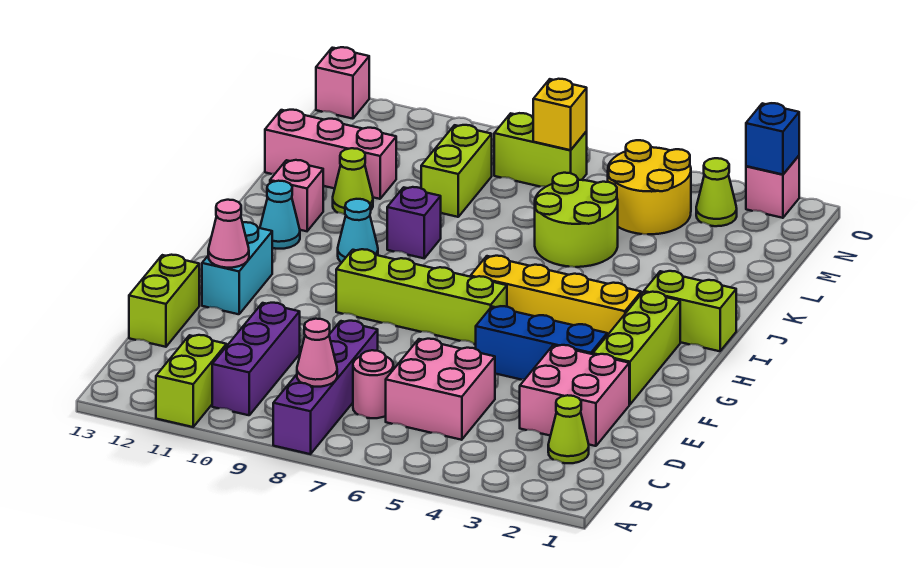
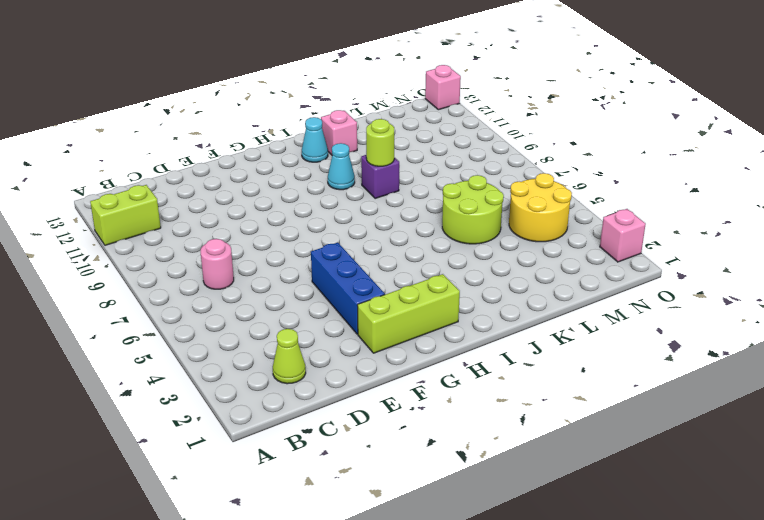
lime 1x1 round brick [366,119,394,166] -> none
none -> purple 1x4 brick [273,321,378,454]
none -> purple 1x3 brick [212,303,300,415]
none -> pink 2x2 brick [386,339,495,440]
none -> pink 2x2 brick [520,345,629,446]

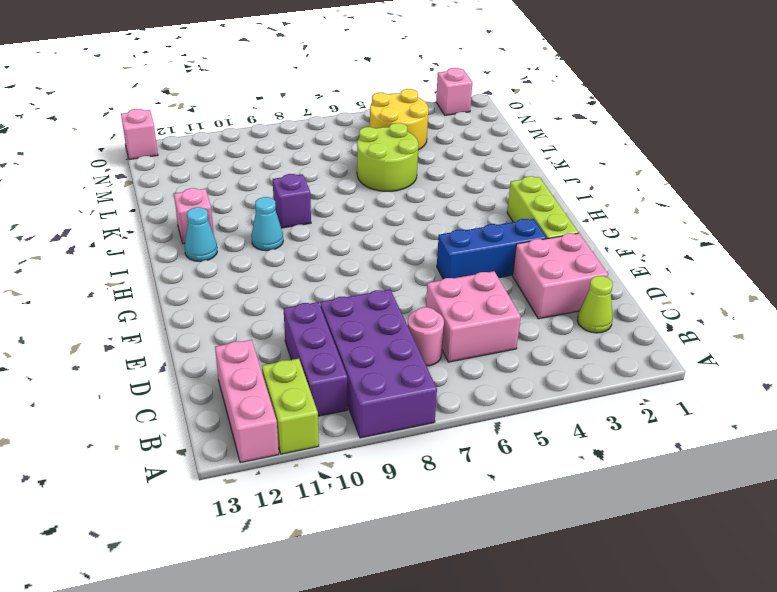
purple 2x4 brick [320,290,437,438] -> purple 1x4 brick [273,321,378,454]
pink 1x3 brick [215,340,279,463] -> pink 1x3 brick turned to [265,110,396,199]
none -> lime 1x2 brick [129,255,199,347]
none -> cyan 1x2 brick [202,222,272,314]
none -> lime 1x4 brick [336,249,507,344]
none -> yellow 1x4 brick [471,256,641,335]

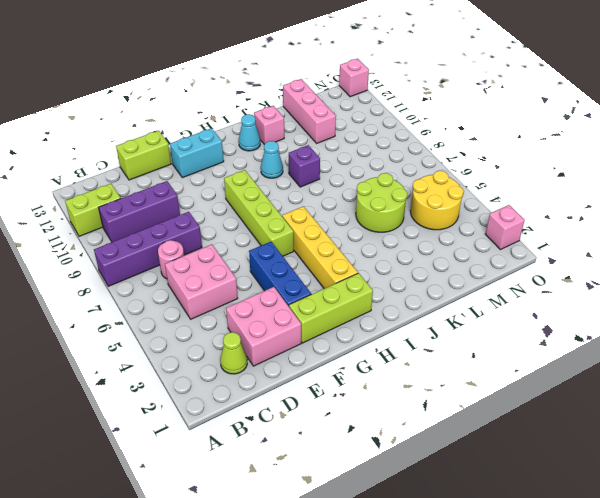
none -> lime 1x2 brick [644,271,736,351]
none -> lime 1x1 cone [333,148,373,214]
none -> lime 1x2 brick [421,125,492,217]
none -> lime 1x1 cone [696,158,737,226]

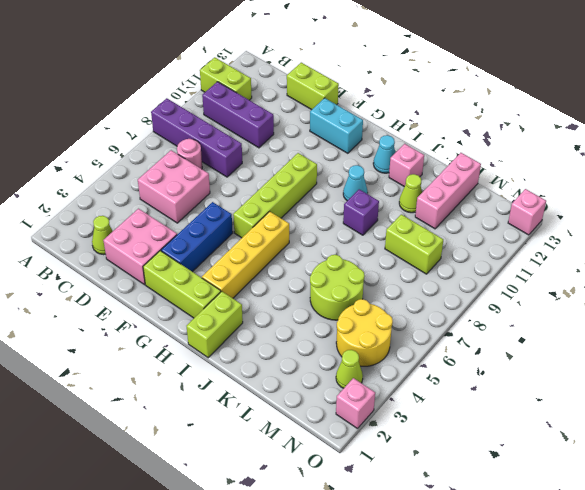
none -> lime 1x2 brick [494,113,587,187]
none -> pink 1x1 cone [297,319,337,387]
none -> pink 1x1 cone [208,200,249,268]
none -> yellow 1x1 brick [533,79,587,150]

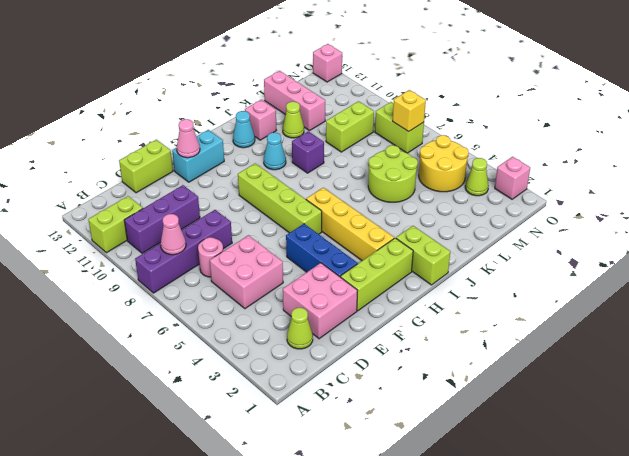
none -> blue 1x1 brick [746,103,799,175]

